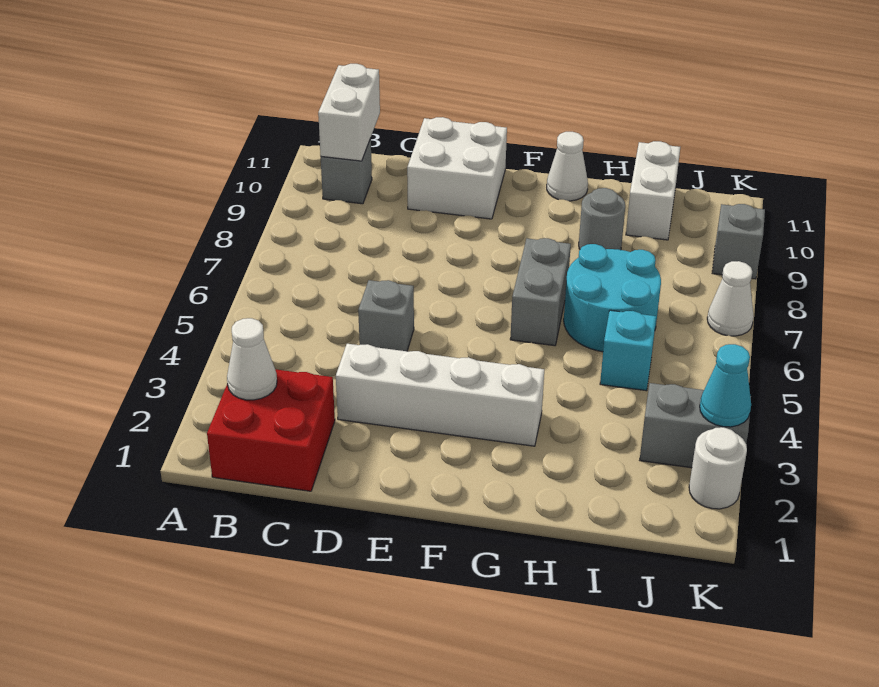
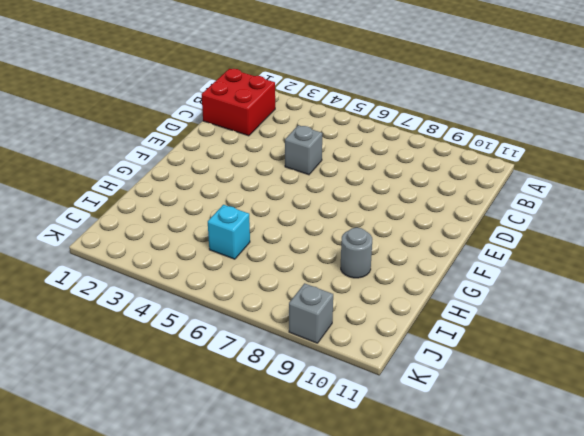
none -> grey 1x1 brick [321,138,372,204]
none -> white 1x4 brick [336,344,544,446]
none -> white 2x2 brick [407,117,507,219]

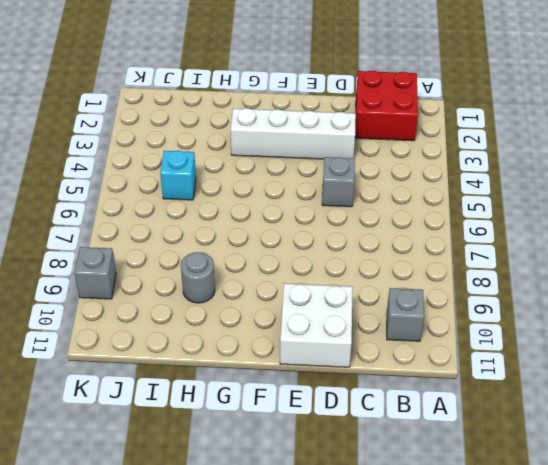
none -> grey 1x2 brick [510,238,571,346]
none -> white 1x1 cone [547,132,588,201]
none -> cyan 2x2 round brick [564,244,661,352]

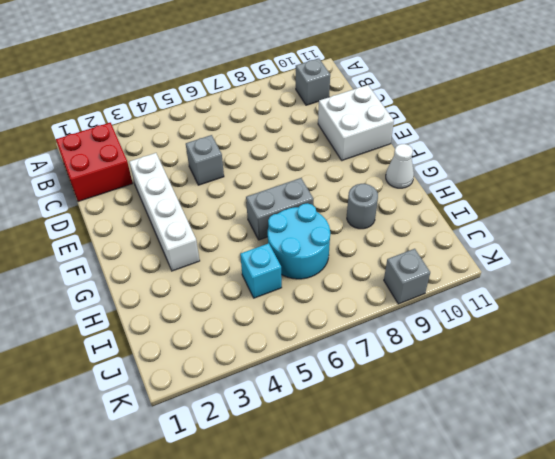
none -> white 1x2 brick [626,141,680,240]
none -> grey 1x2 brick [640,383,751,468]
none -> white 1x1 round brick [689,427,747,509]

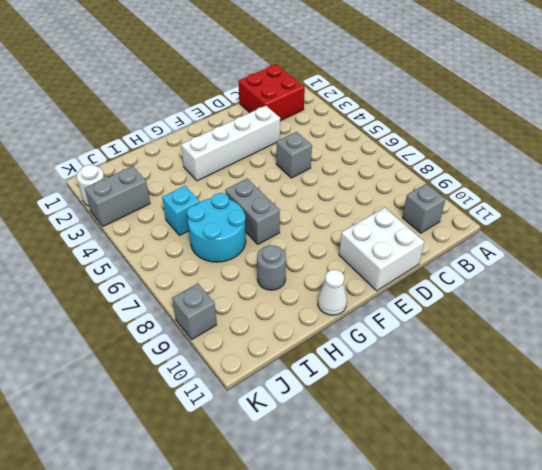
none -> white 1x2 brick [626,141,680,240]
none -> white 1x1 cone [707,261,754,336]
none -> white 1x1 cone [227,318,277,400]

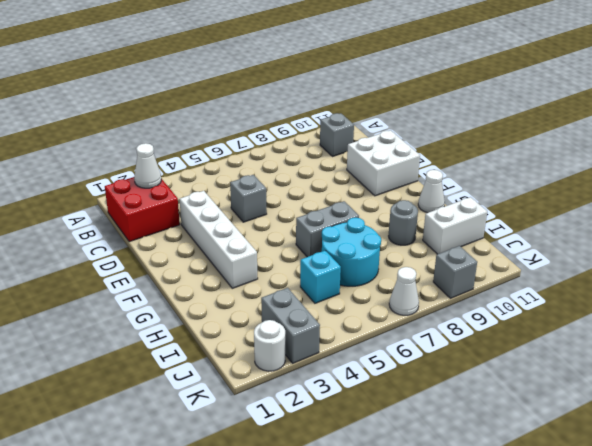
none -> white 1x2 brick [318,64,380,161]
none -> cyan 1x1 cone [700,344,751,427]

